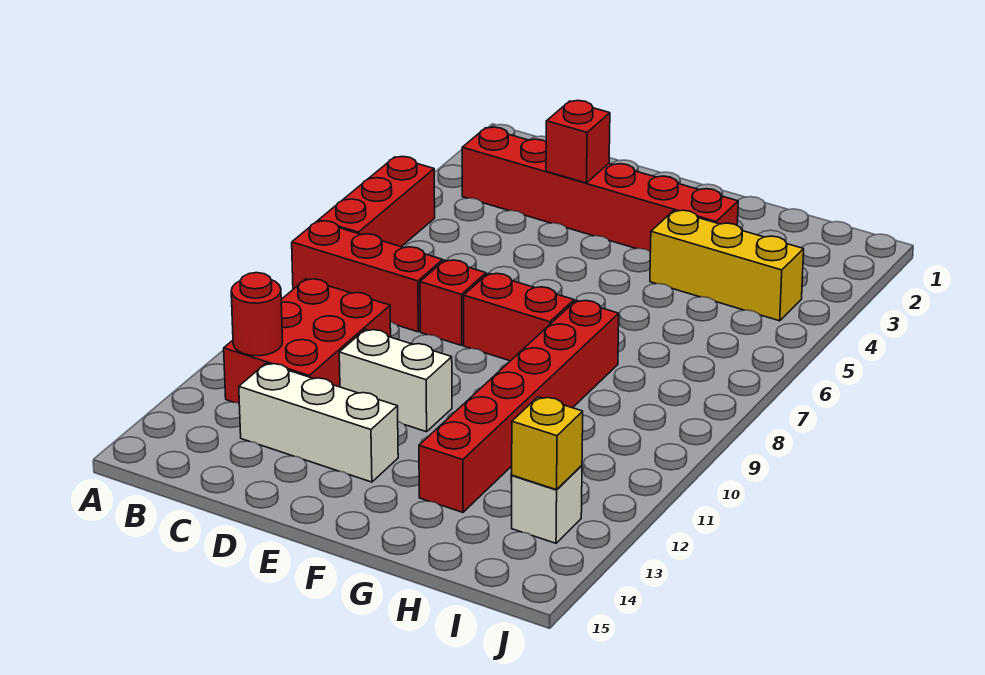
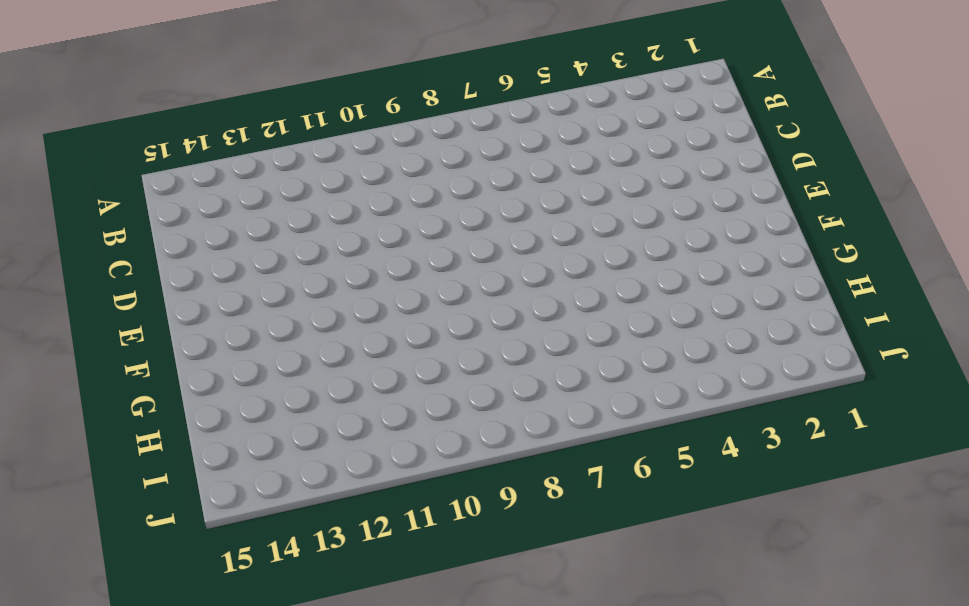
none -> red 1x3 brick [318,156,435,247]
none -> red 1x3 brick [292,221,443,332]
none -> red 1x6 brick [462,127,738,252]

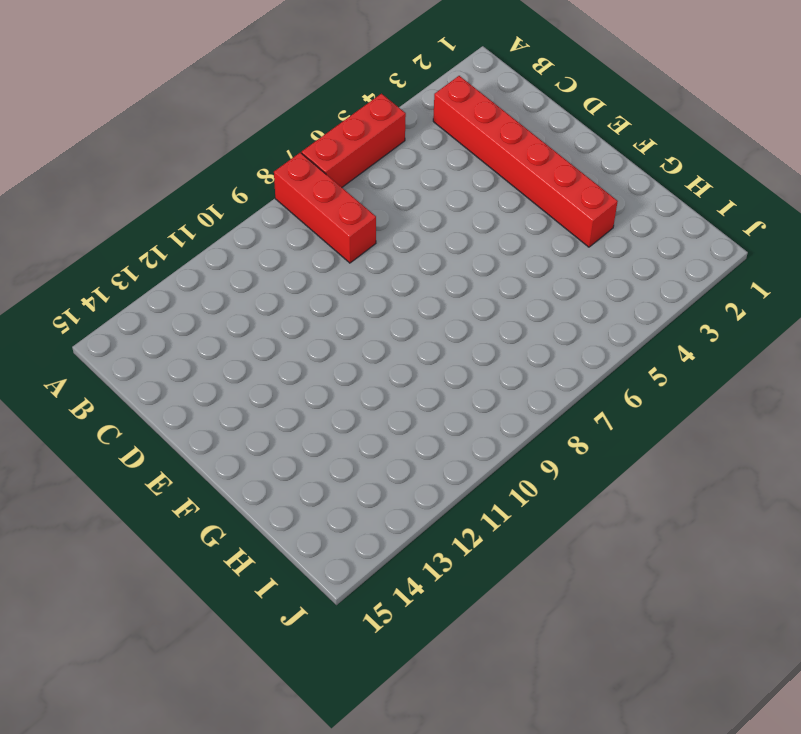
none -> red 2x3 brick [224,279,391,403]
none -> white 1x3 brick [239,363,398,482]
none -> red 1x1 brick [420,260,486,345]

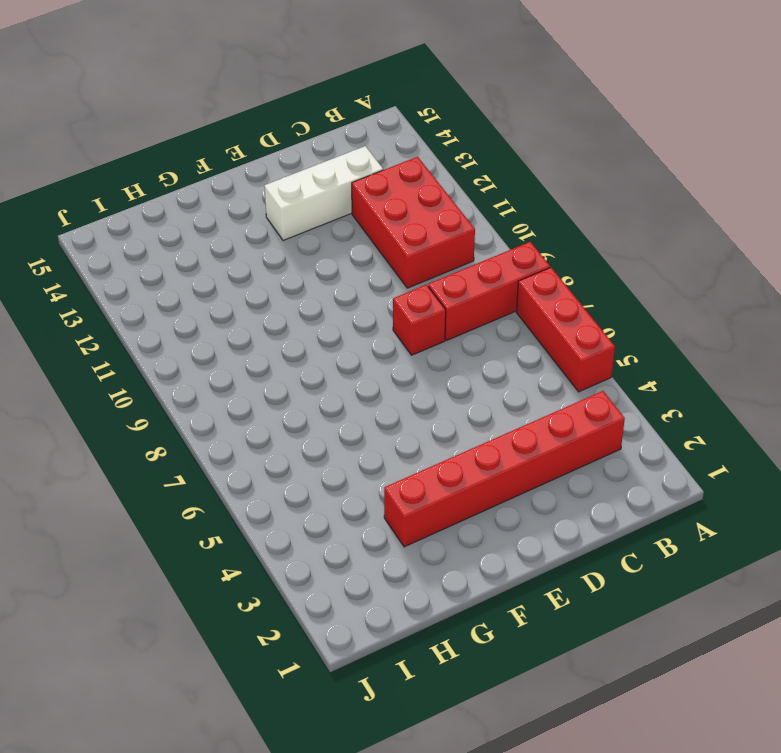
none -> white 1x2 brick [339,329,452,432]
none -> red 1x2 brick [464,273,574,361]
none -> yellow 1x3 brick [650,210,804,321]

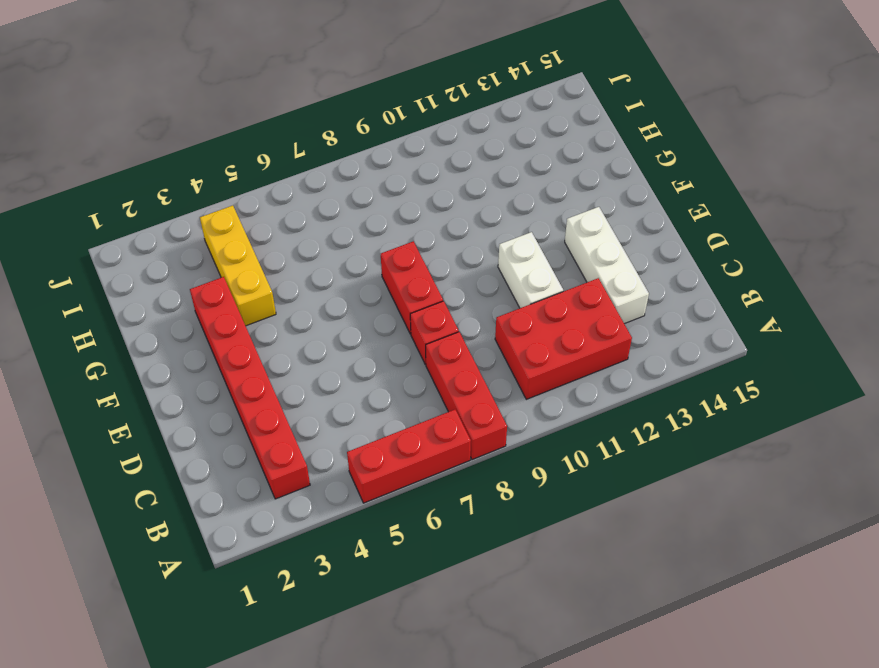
none -> red 1x6 brick [419,300,619,512]
none -> white 1x1 brick [512,465,582,543]
none -> red 1x1 round brick [231,273,282,356]

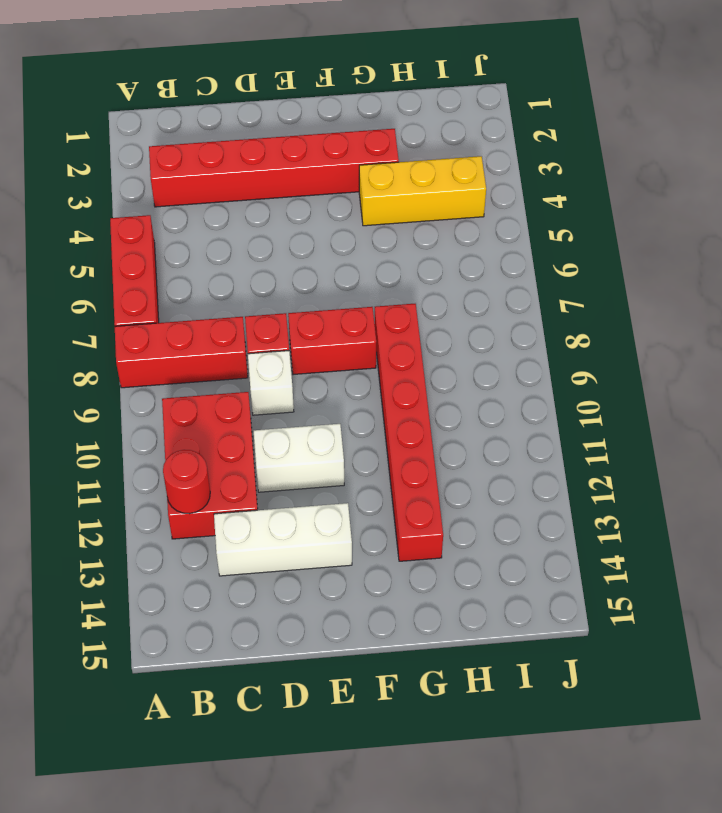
white 1x1 brick [248,351,294,415] -> white 1x1 brick moved to [512,465,582,543]
none -> red 1x1 brick [546,101,610,183]
none -> yellow 1x1 brick [512,397,583,490]

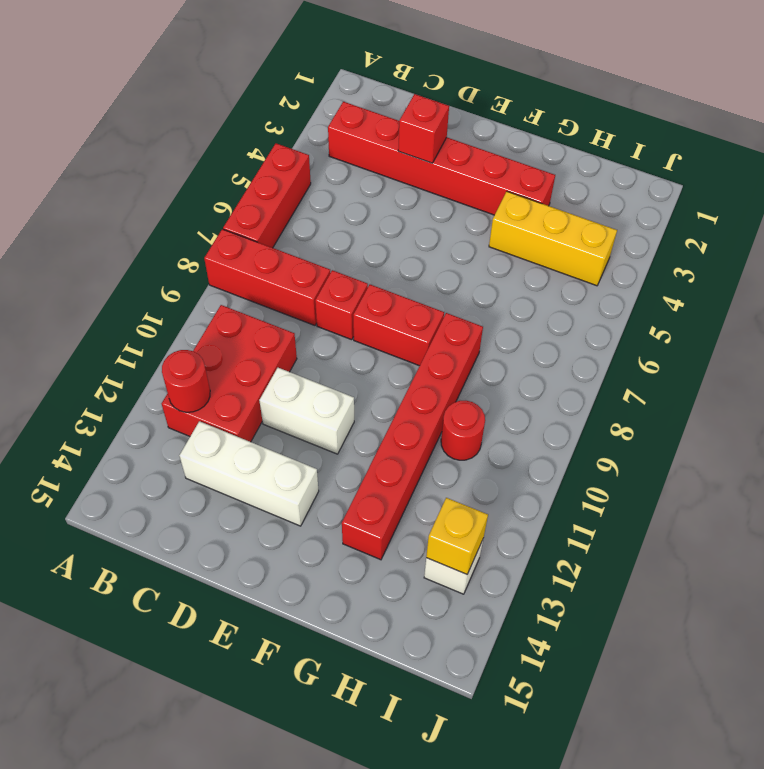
red 1x1 round brick [441,401,485,460] -> none

